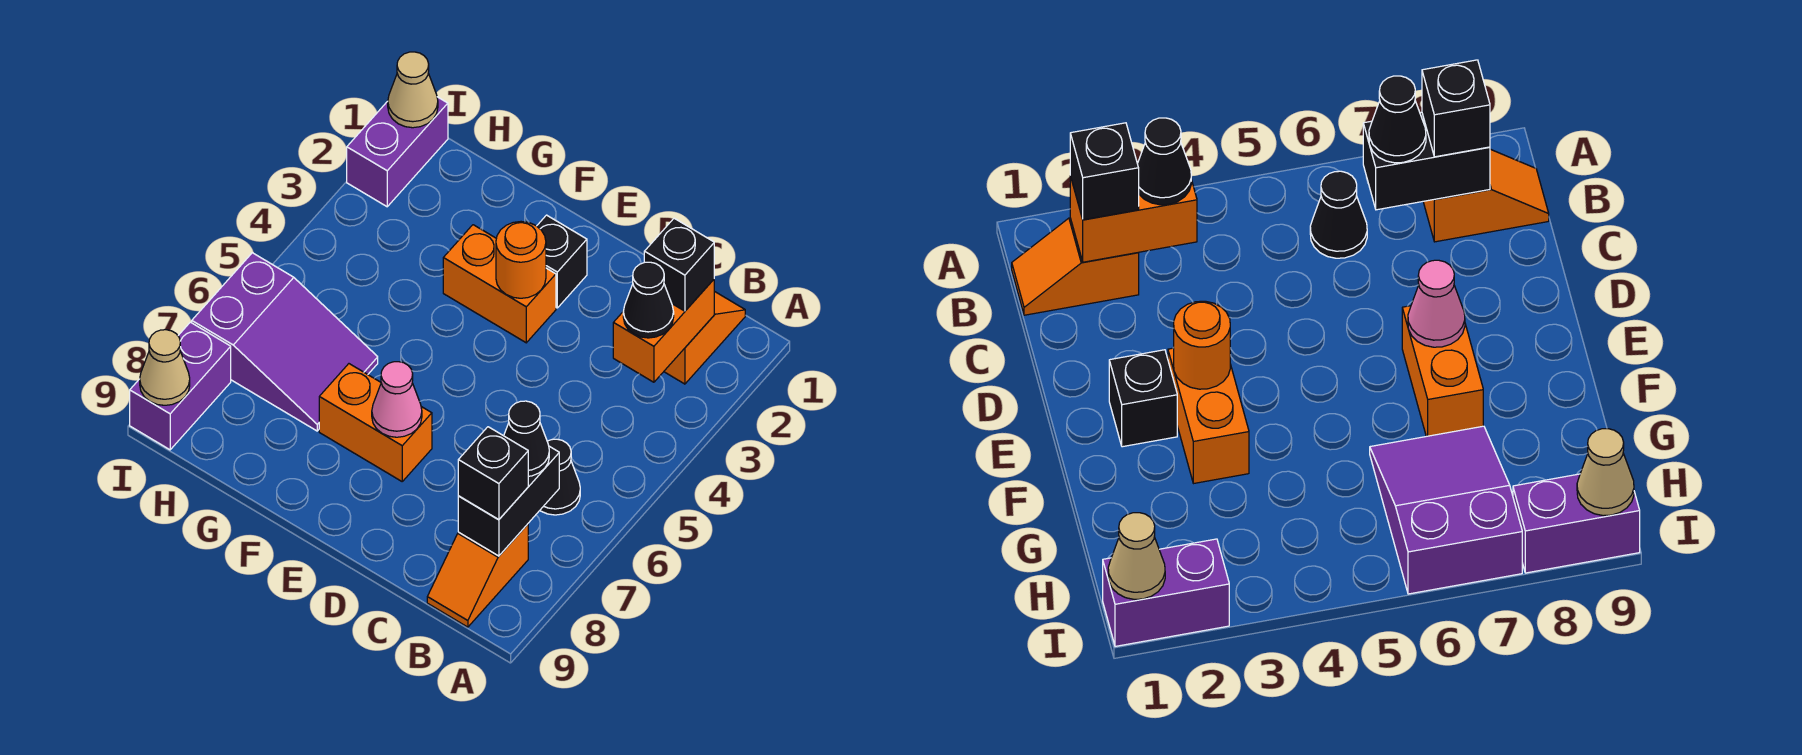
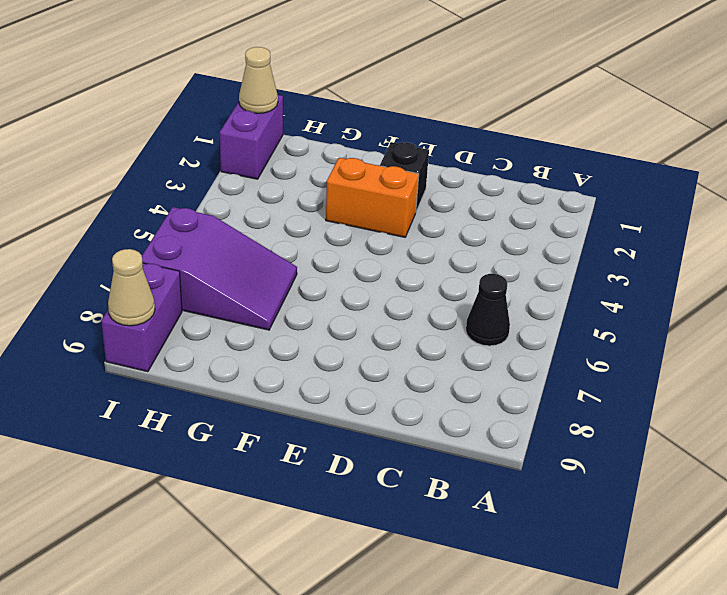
none -> orange 1x2 slope [664,291,745,384]
none -> orange 1x2 slope [427,524,528,627]
none -> orange 1x2 brick [319,364,432,481]

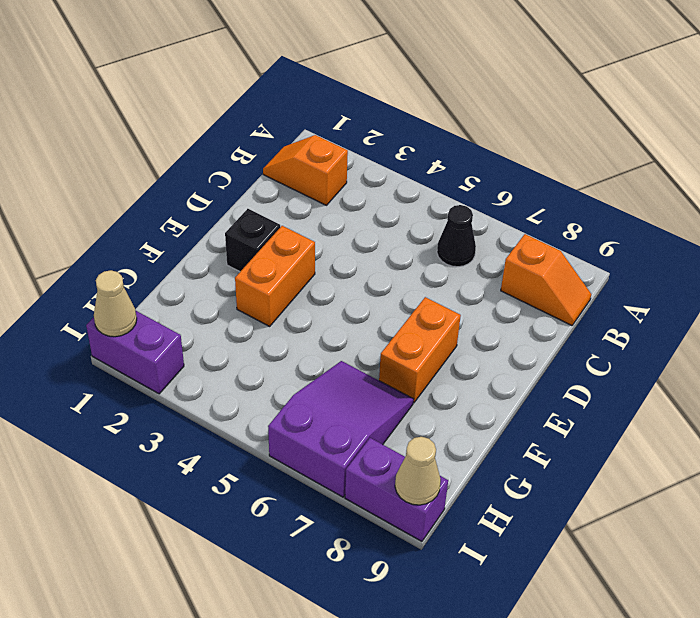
none -> orange 1x2 brick [613,279,714,382]
none -> black 1x2 brick [458,446,559,556]
none -> orange 1x1 round brick [496,222,546,298]

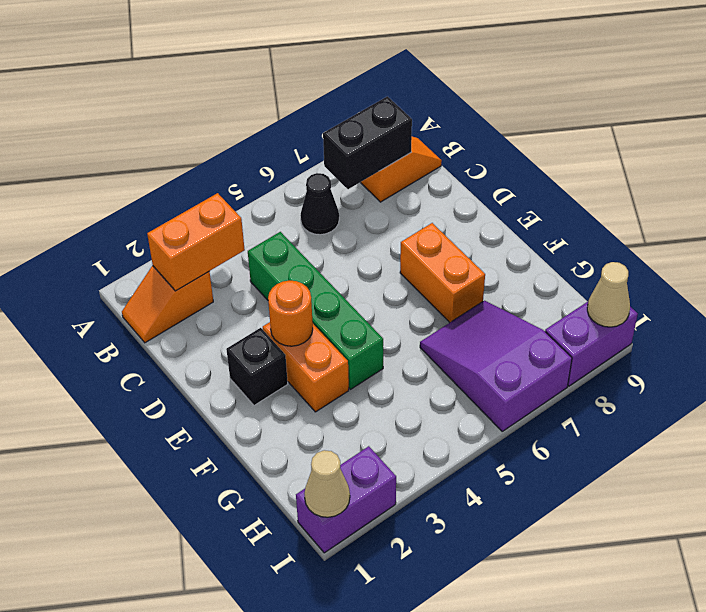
green 1x4 brick [248,232,383,389] -> none
none -> pink 1x1 cone [372,362,422,437]
none -> black 1x1 brick [644,218,714,311]
none -> black 1x1 cone [623,262,674,338]

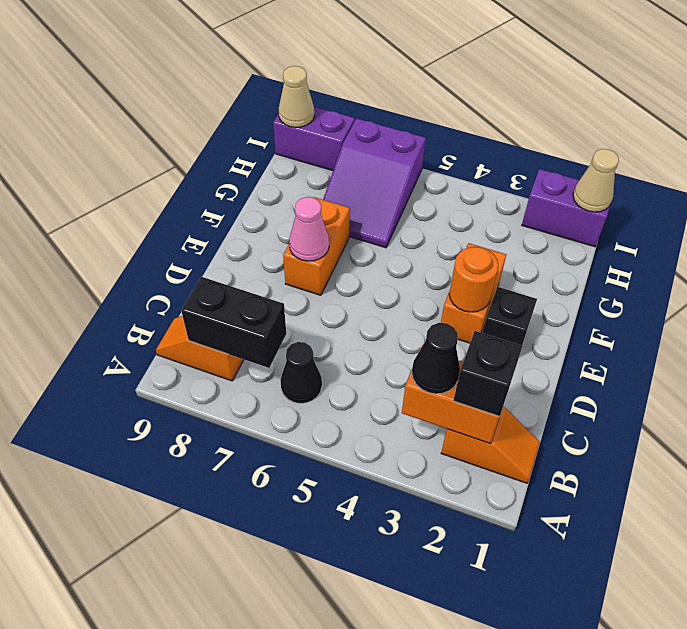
none -> black 1x1 cone [504,401,549,476]
none -> black 1x1 brick [458,427,528,520]

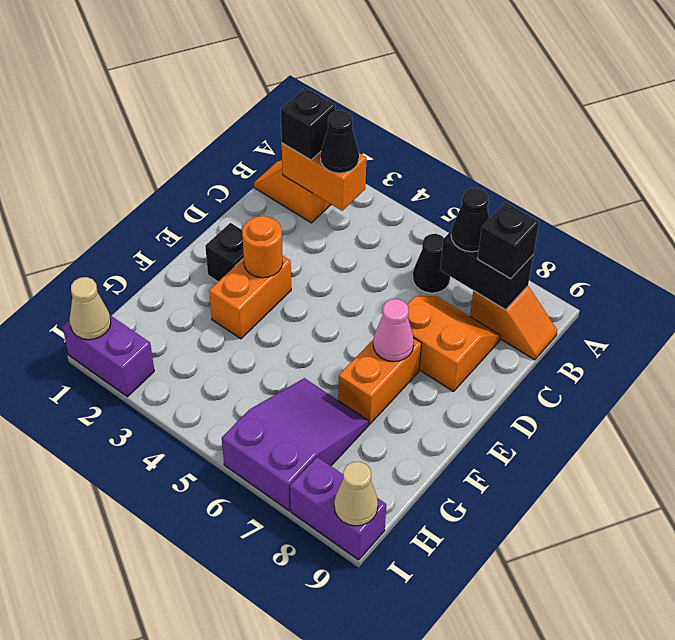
orange 2x2 slope [407,296,501,392] -> none

